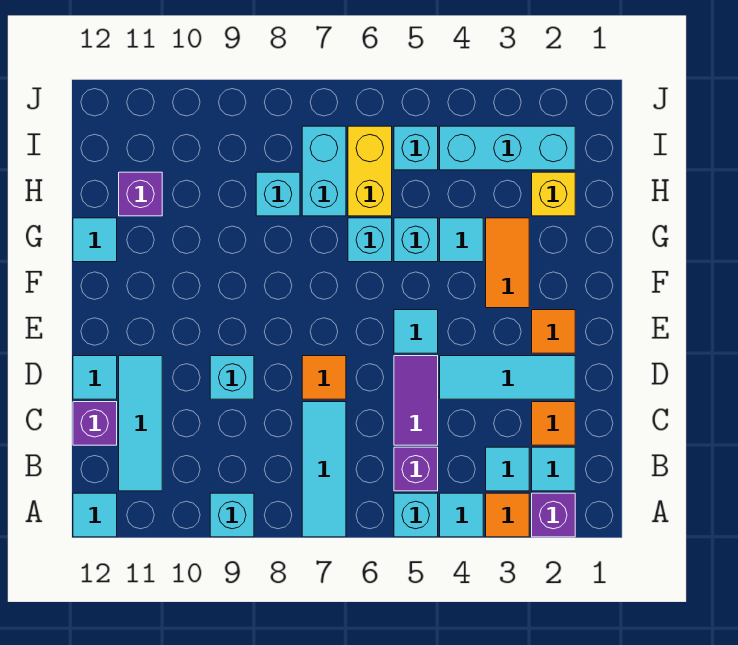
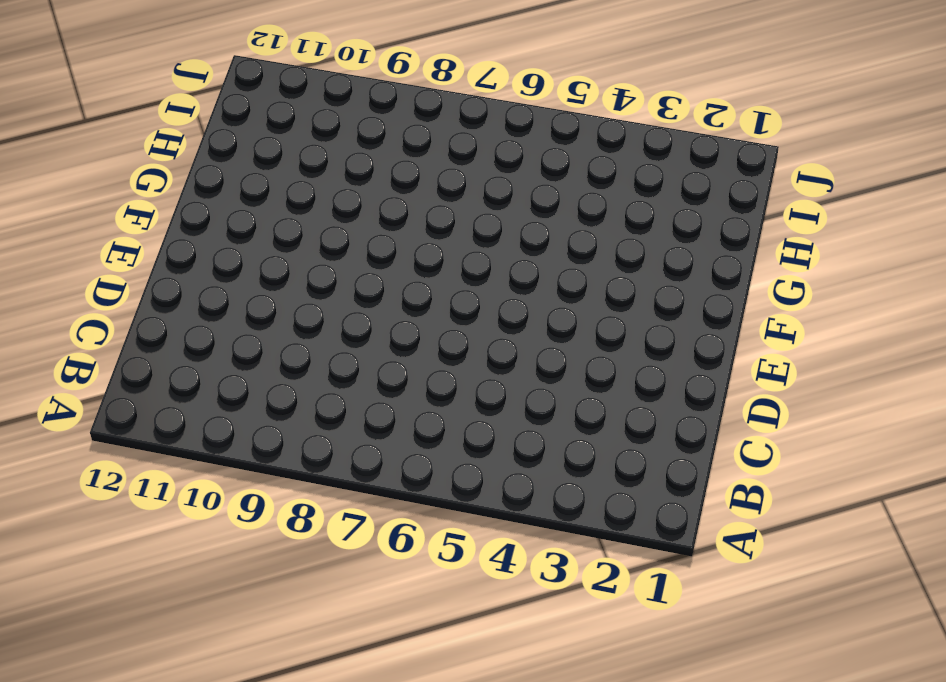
none -> purple 1x1 brick [532,493,575,537]
none -> orange 1x1 tile [486,493,529,537]
none -> cyan 1x1 tile [440,493,483,537]
none -> cyan 1x1 brick [394,493,438,537]

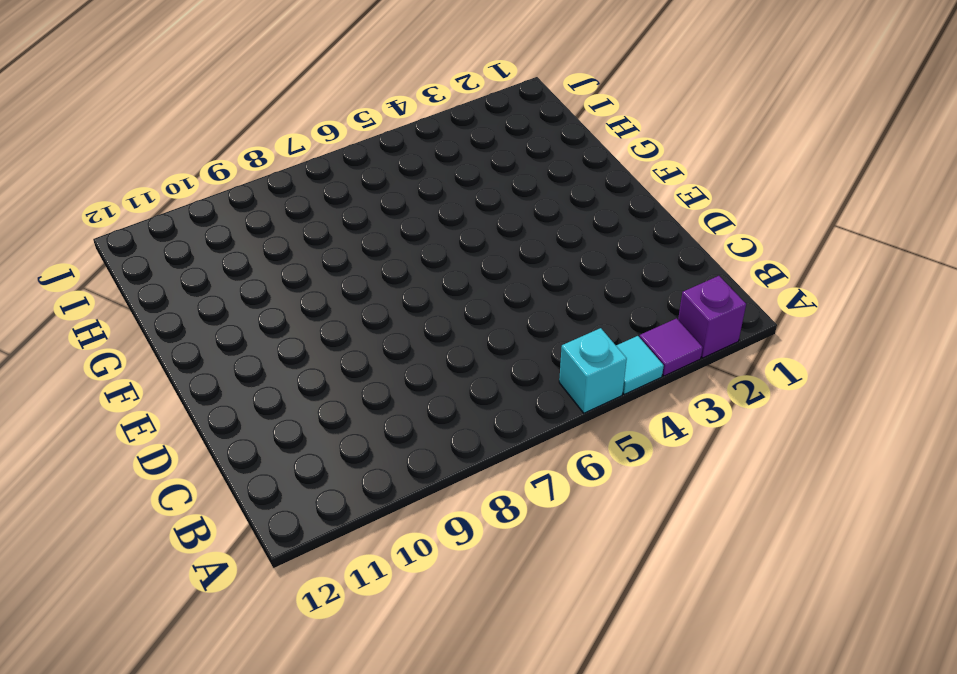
purple 1x1 tile [640,318,703,376] -> orange 1x1 tile [486,493,529,537]
none -> cyan 1x3 tile [302,402,346,537]
none -> cyan 1x1 brick [210,493,254,537]
none -> cyan 1x1 tile [73,493,117,537]
none -> cyan 1x1 tile [532,447,575,491]

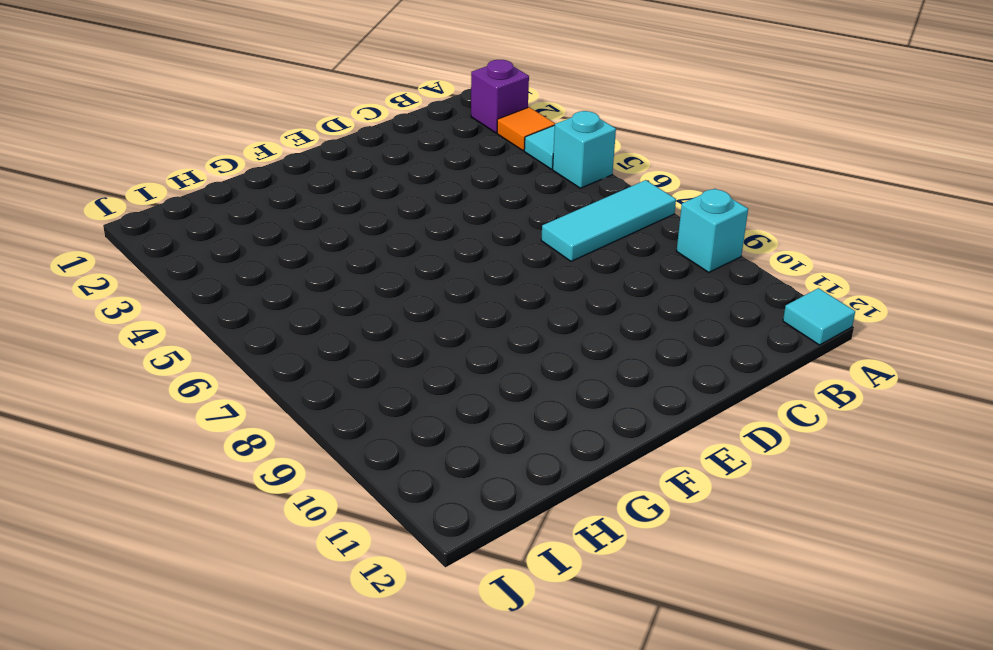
none -> cyan 1x1 tile [532,447,575,491]
none -> cyan 1x1 tile [486,447,529,491]
none -> purple 1x1 brick [394,447,438,491]
none -> cyan 1x3 tile [119,356,162,491]

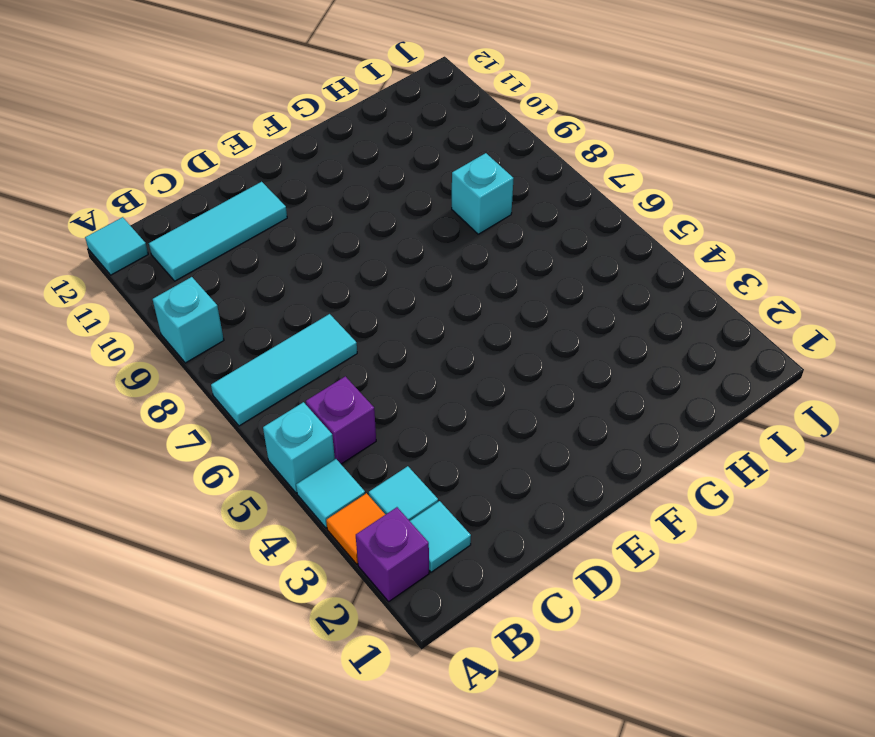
none -> orange 1x1 tile [532,402,575,445]
none -> purple 1x2 tile [394,356,438,445]
none -> purple 1x1 brick [73,402,117,445]
none -> cyan 1x3 tile [440,356,575,399]

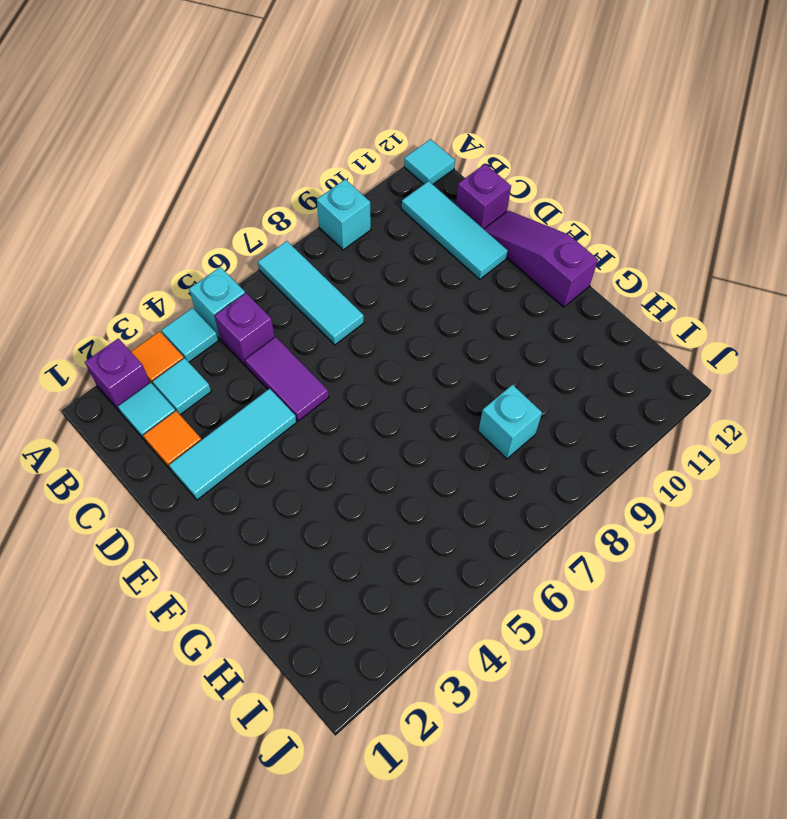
purple 1x3 slope [484,211,598,307] -> cyan 1x1 tile [73,356,117,399]
none -> orange 1x1 tile [302,356,346,399]
none -> cyan 1x1 brick [210,356,254,399]
none -> orange 1x1 tile [532,310,575,353]
none -> cyan 1x1 tile [394,310,438,353]

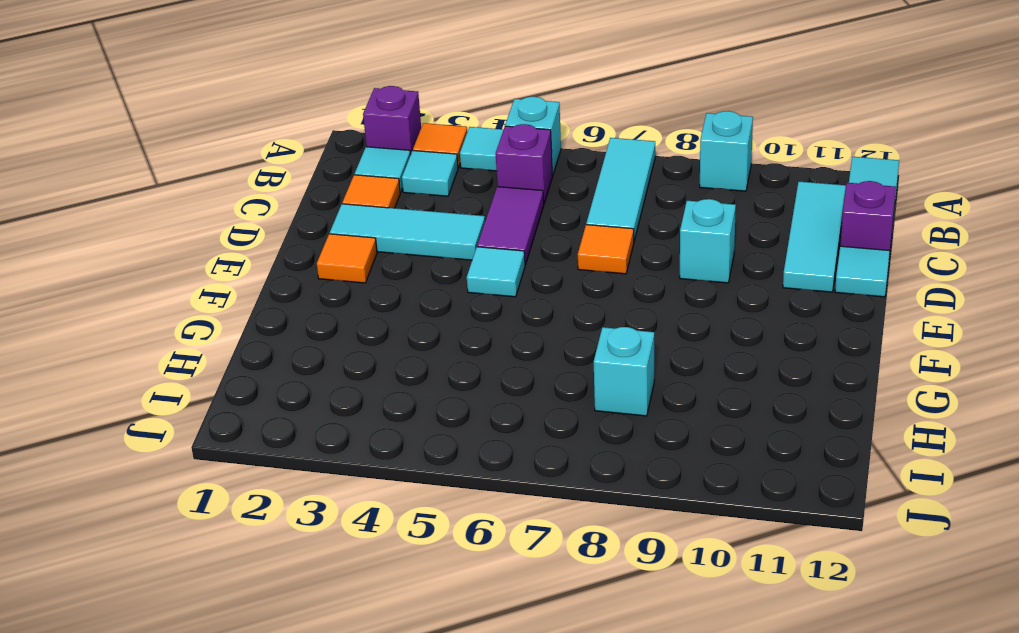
none -> orange 1x2 tile [486,218,529,308]
none -> cyan 1x1 tile [440,218,483,262]
none -> cyan 1x1 brick [394,218,438,262]
none -> cyan 1x1 brick [348,218,392,262]

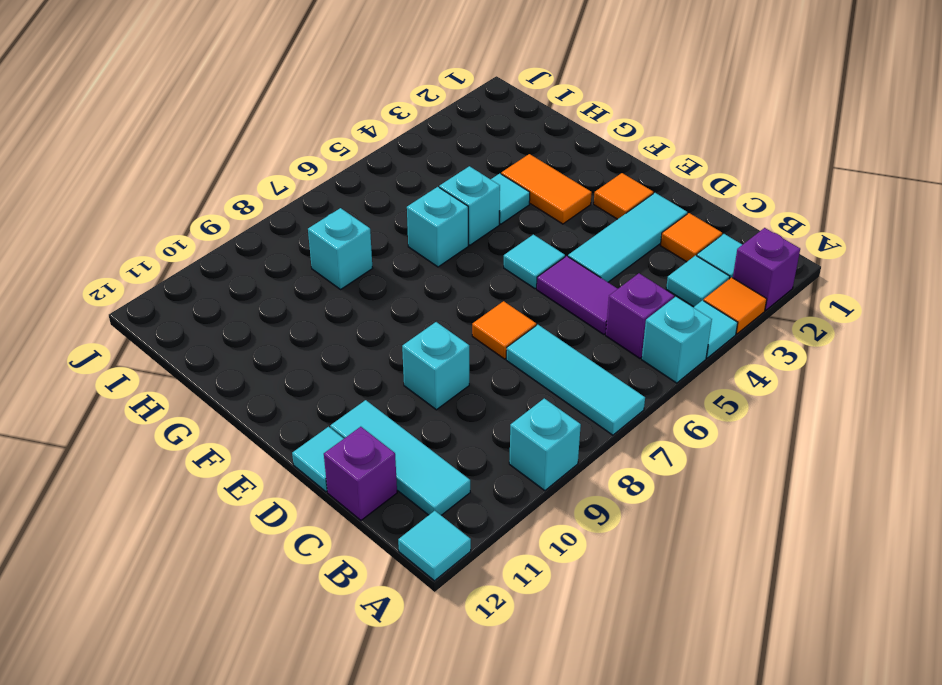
none -> cyan 1x1 tile [73,218,117,262]
none -> yellow 1x1 brick [532,172,575,216]
none -> yellow 1x2 brick [348,126,392,216]
none -> cyan 1x2 brick [302,126,346,216]

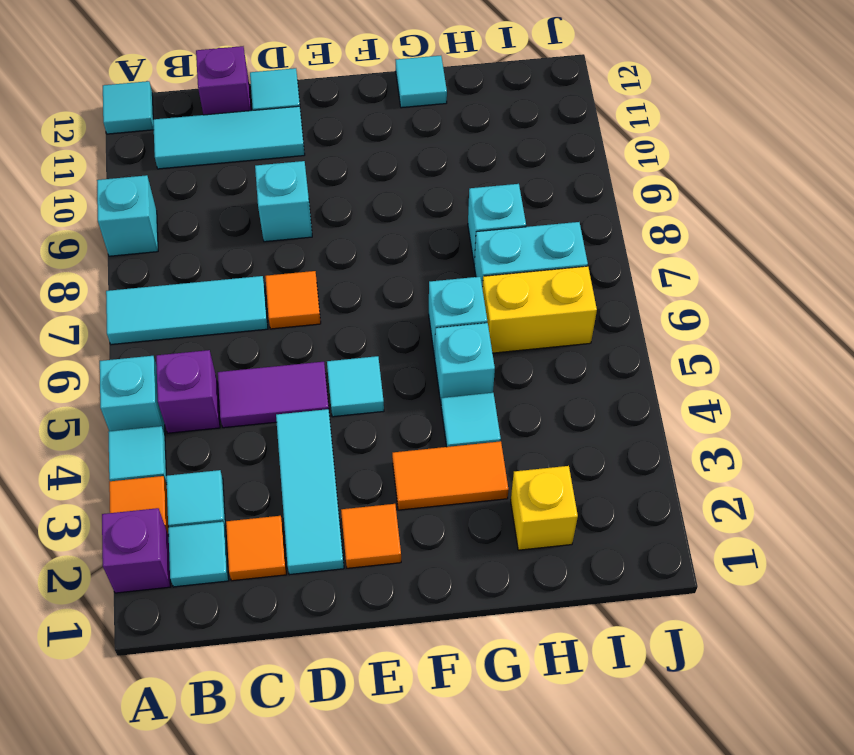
none -> purple 1x1 brick [119,172,162,216]
none -> cyan 1x3 brick [440,126,575,170]
none -> cyan 1x1 brick [394,126,438,170]

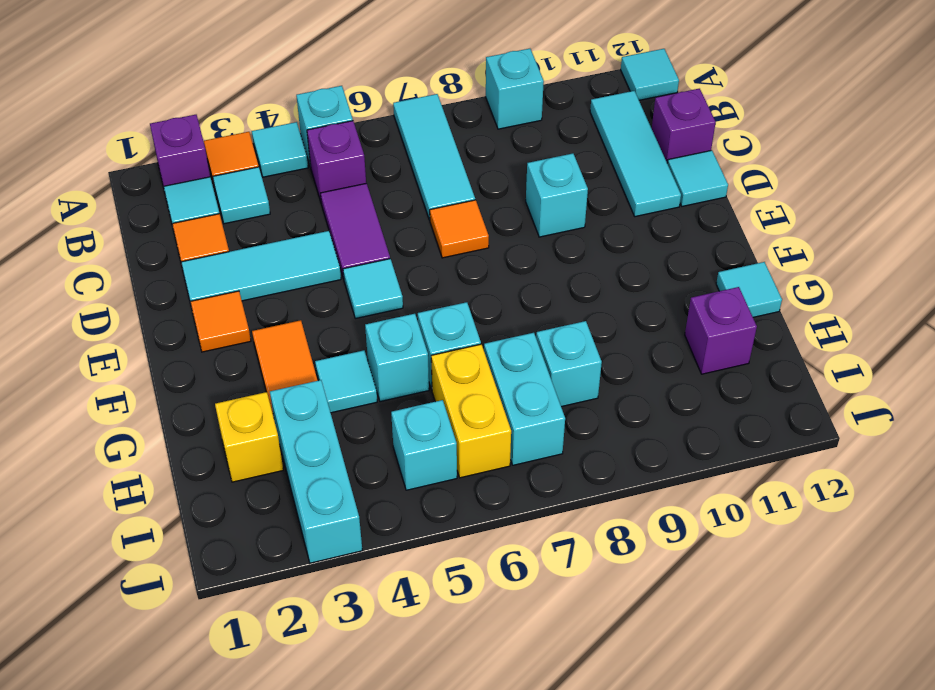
cyan 1x3 brick [270,380,362,563] -> cyan 1x3 brick turned to [440,126,575,170]

